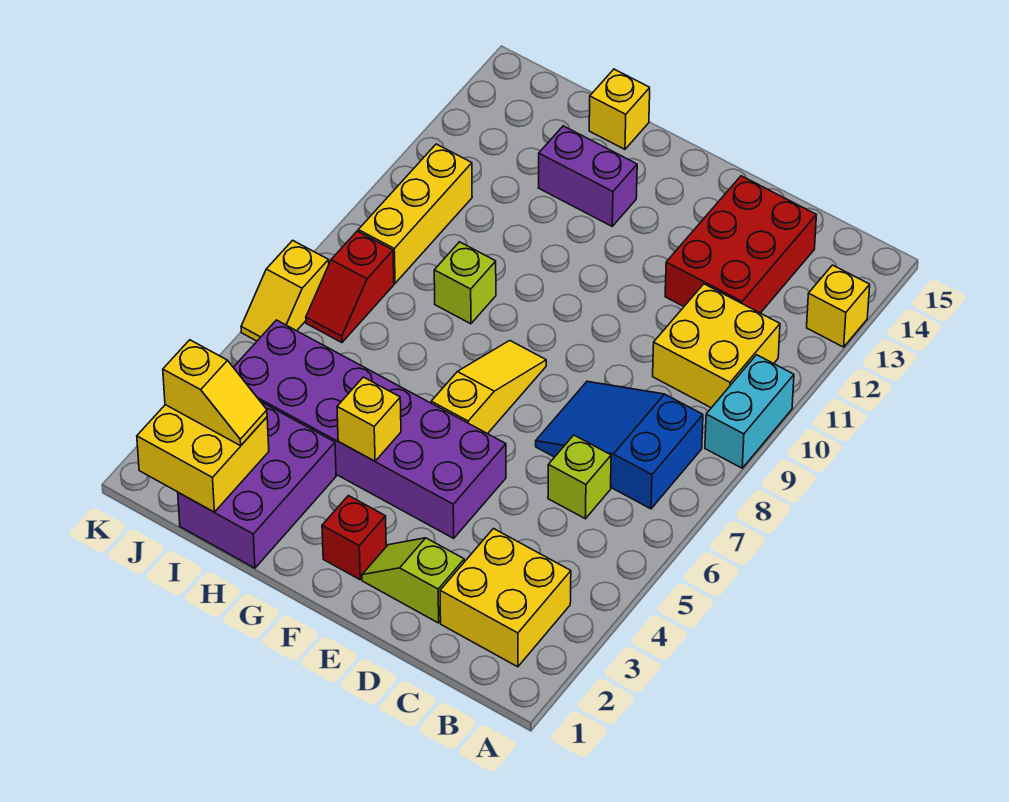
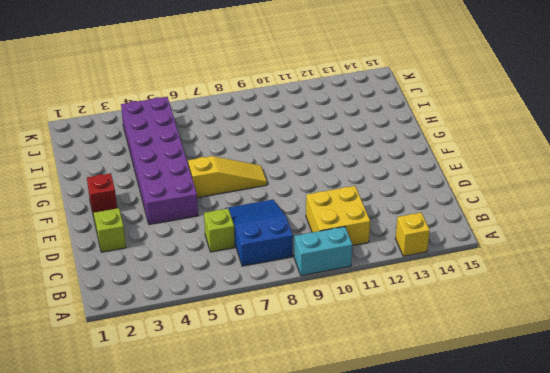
none -> yellow 2x2 brick [440,529,571,667]
none -> red 2x3 brick [665,176,816,313]
none -> purple 1x2 brick [538,126,637,226]

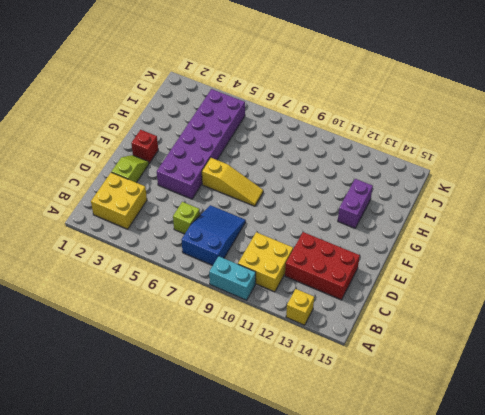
none -> purple 2x3 brick [178,402,336,568]
none -> lime 1x1 brick [434,242,496,324]
none -> yellow 1x1 brick [589,69,650,149]

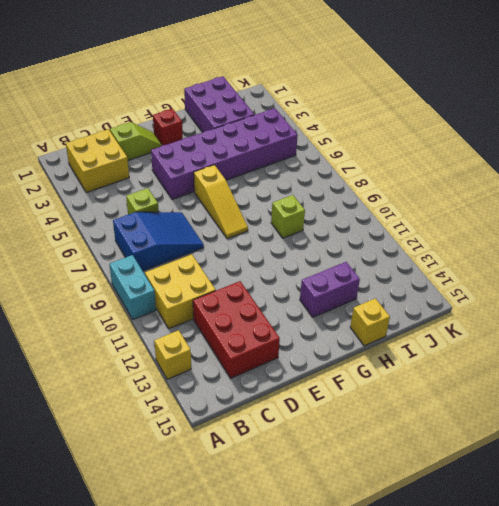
none -> red 1x2 slope [306,231,394,343]
none -> yellow 1x3 brick [358,144,472,283]
none -> yellow 1x2 slope [241,240,329,341]

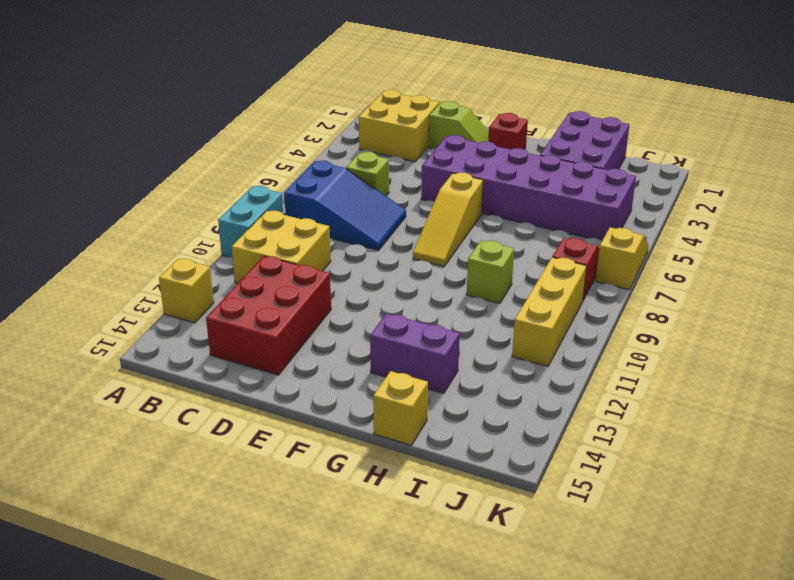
none -> yellow 1x1 brick [337,377,401,461]
none -> yellow 2x2 brick [137,405,269,512]
none -> yellow 1x2 slope [163,340,267,446]

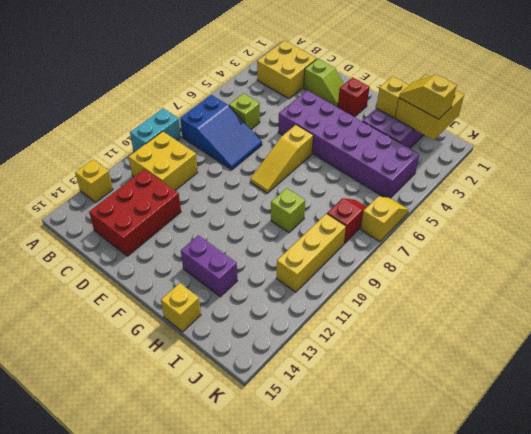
yellow 1x1 brick [376,76,409,118] -> yellow 1x1 brick moved to [337,377,401,461]

